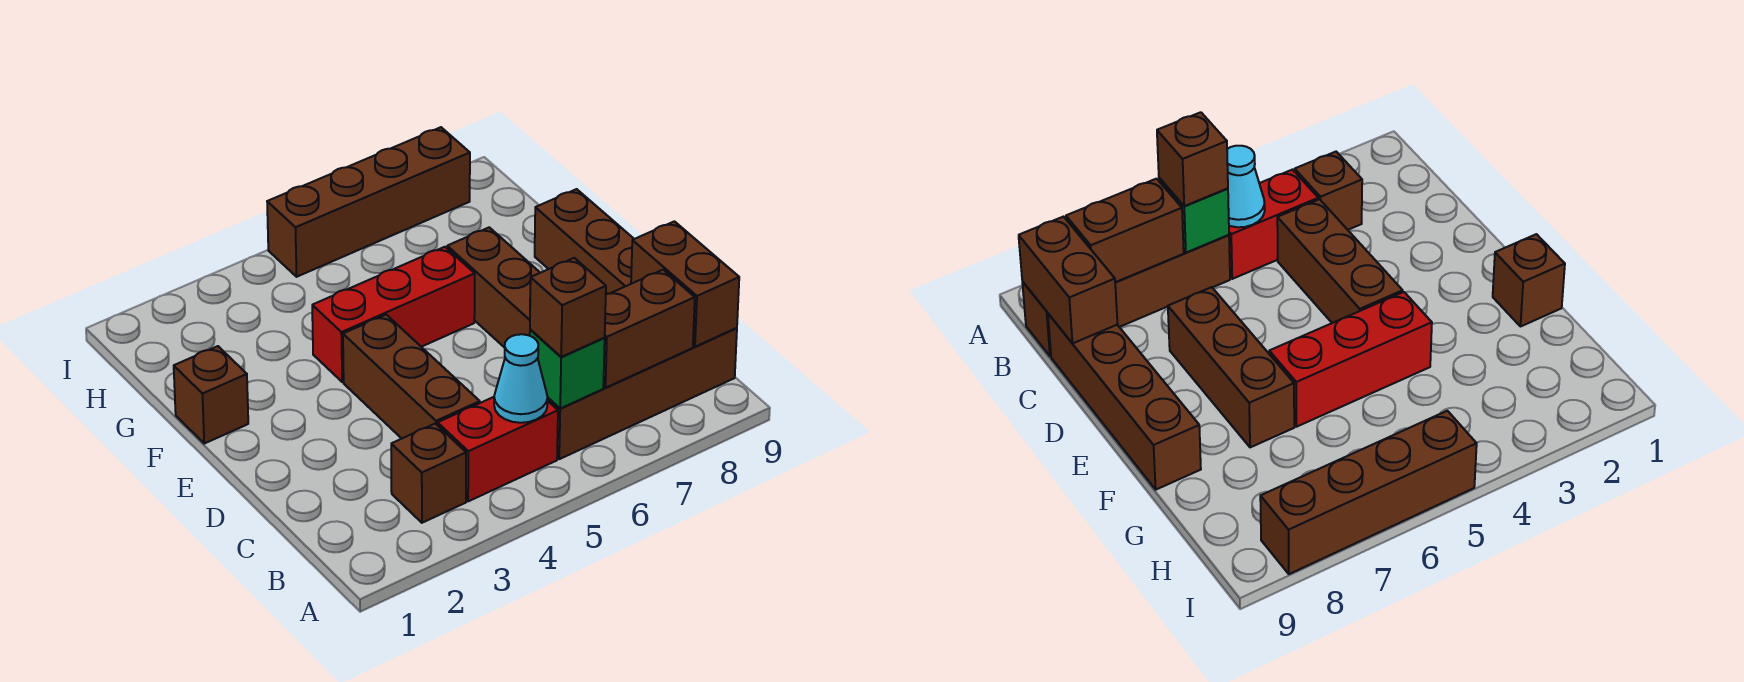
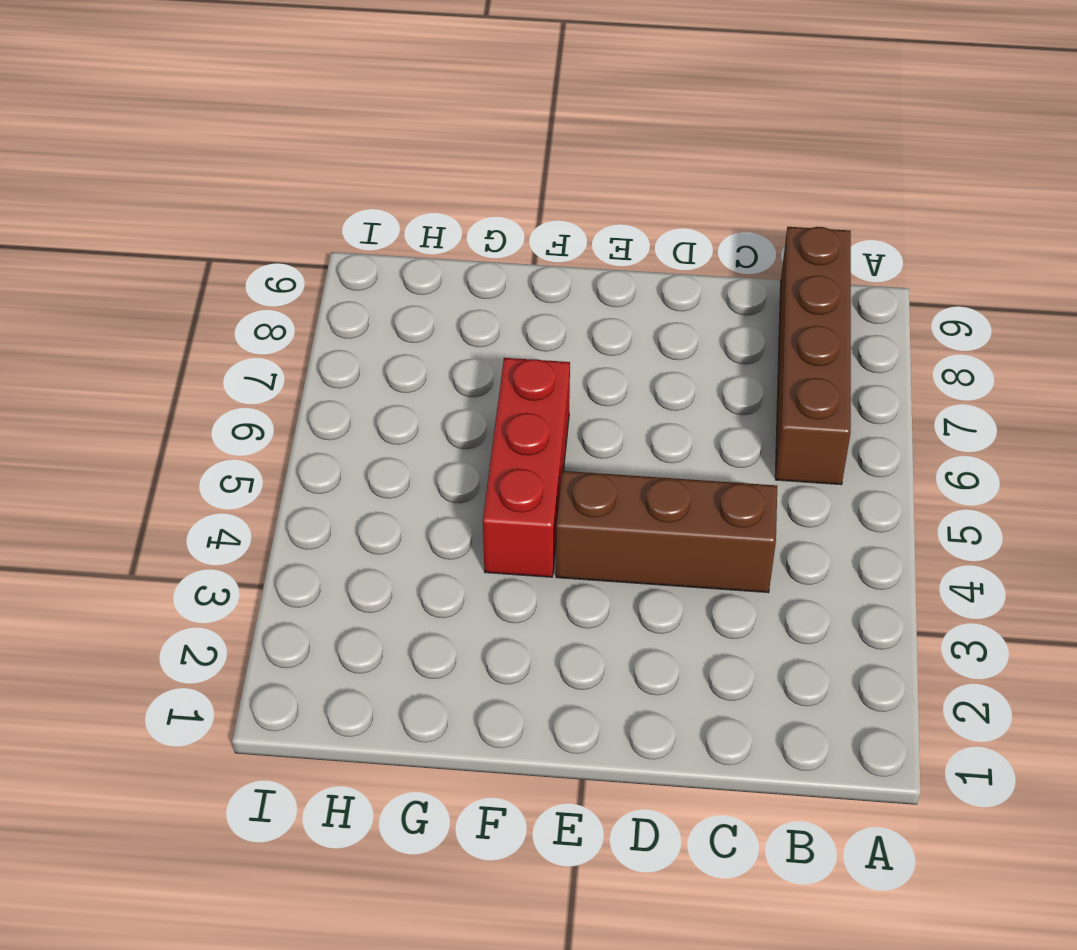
none -> brown 1x1 brick [391,424,466,523]
none -> red 1x2 brick [438,397,558,501]
none -> brown 1x4 brick [535,189,634,294]

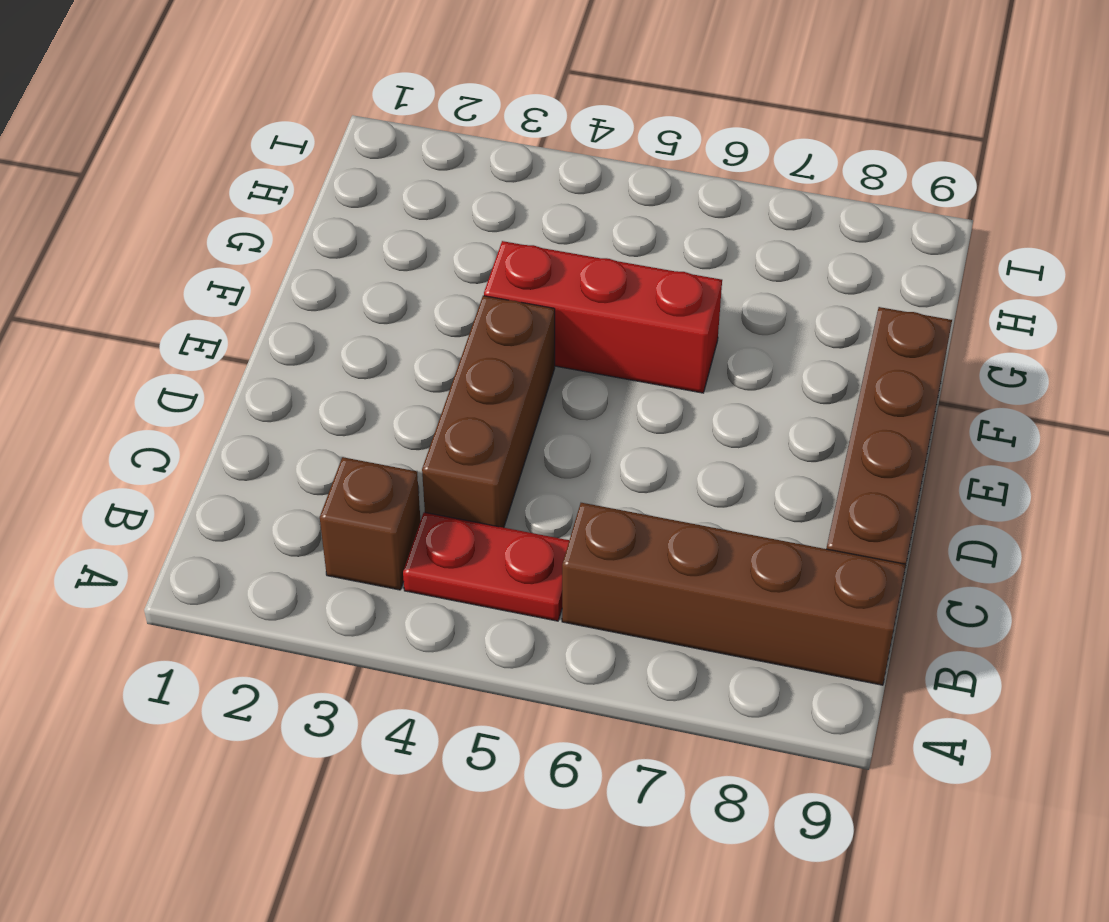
red 1x2 plate [403,512,569,621] -> red 1x2 brick [438,397,558,501]
none -> brown 1x3 brick [447,227,540,348]
none -> brown 1x1 brick [174,346,248,444]
none -> brown 1x4 brick [267,127,470,277]

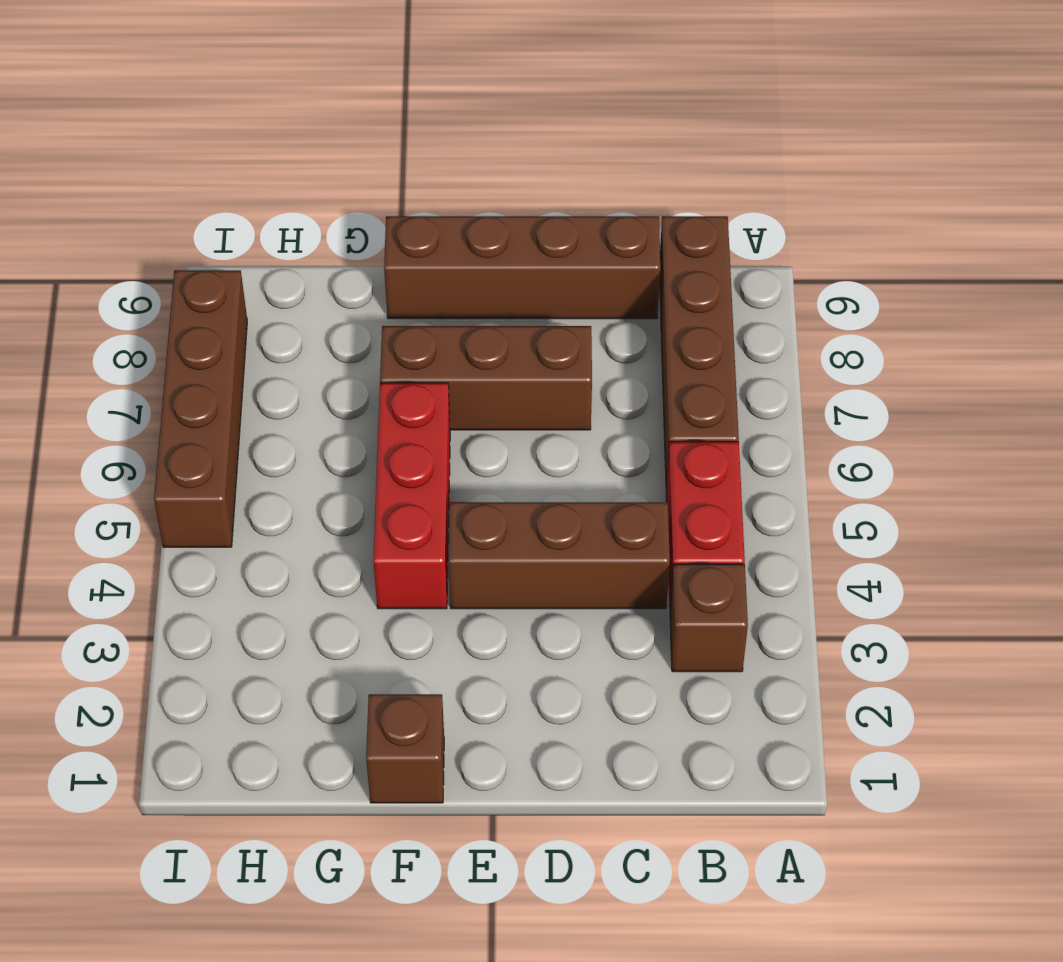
none -> cyan 1x1 cone [494,334,548,423]
none -> green 1x1 brick [530,329,605,408]
none -> brown 1x2 brick [603,270,695,388]

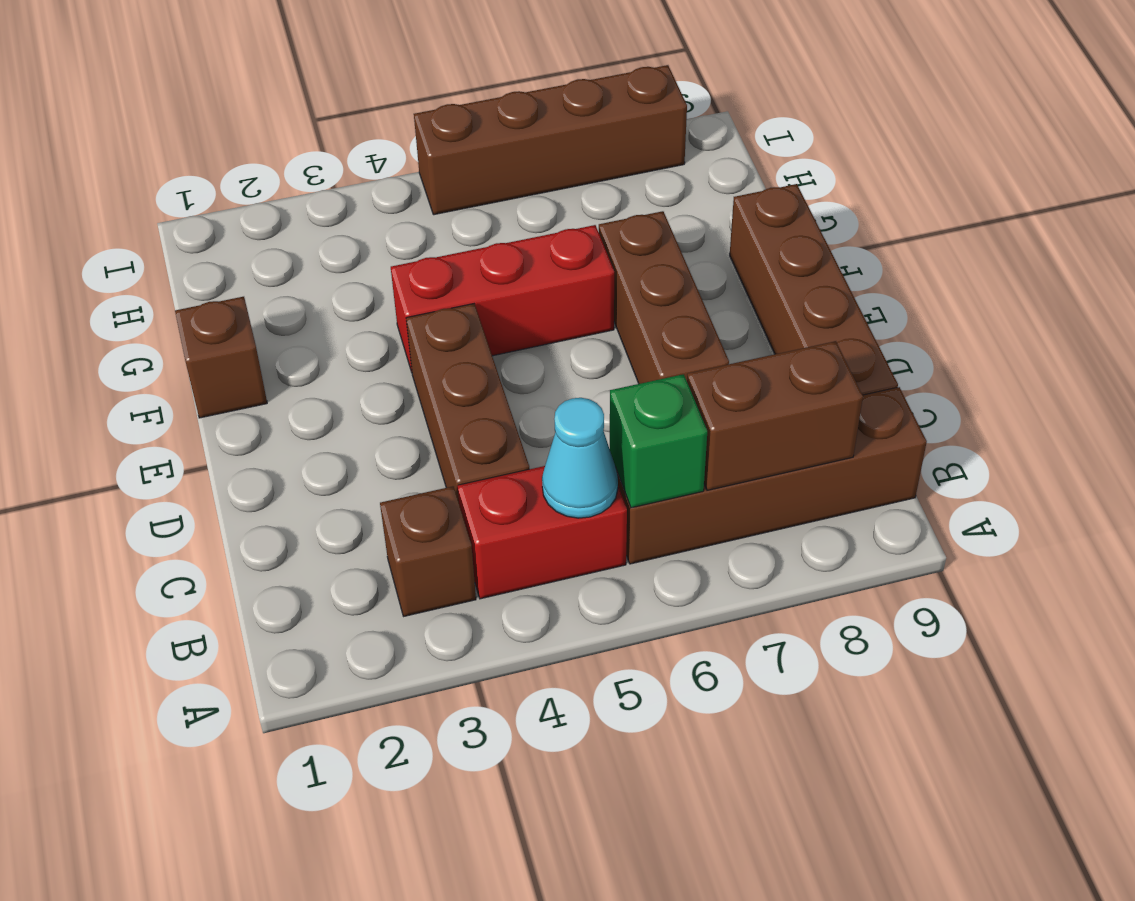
none -> brown 1x2 brick [631,221,739,347]
none -> brown 1x1 brick [530,258,606,357]

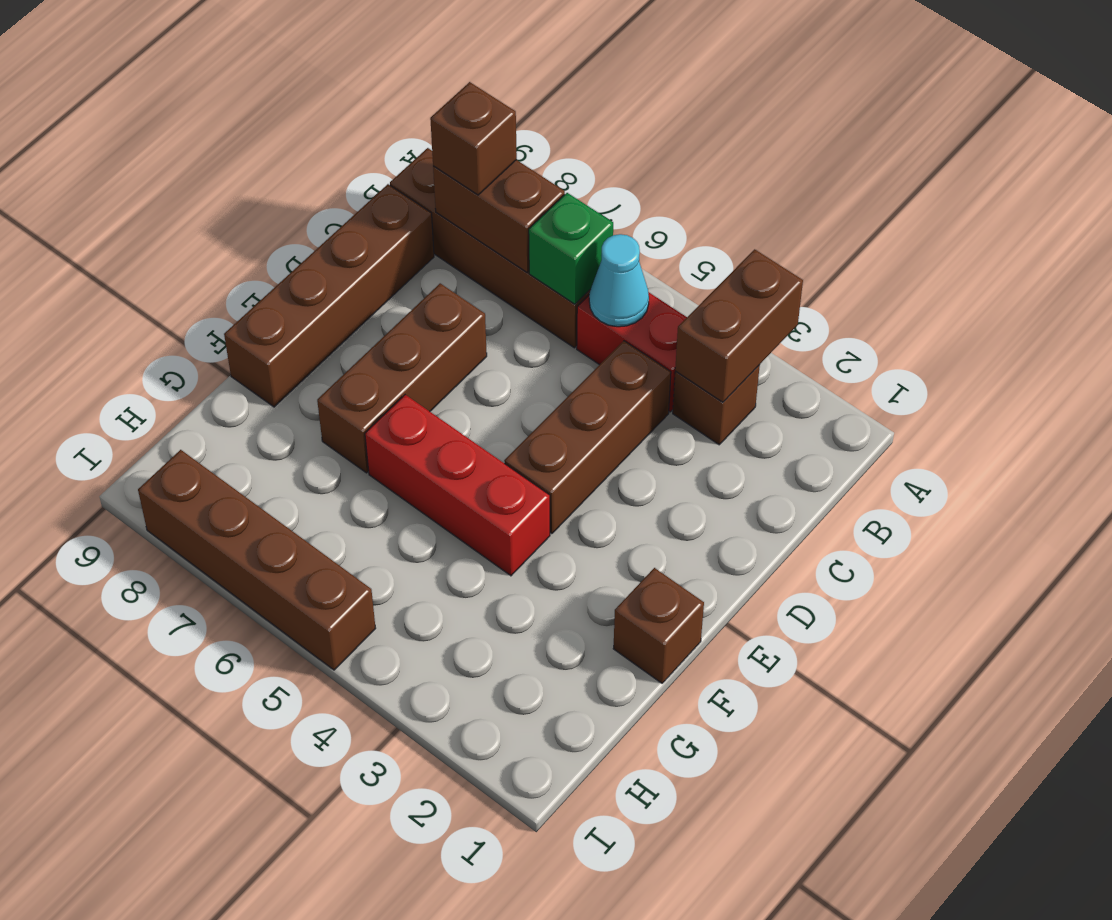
brown 1x2 brick [675,249,803,402] -> brown 1x2 brick moved to [631,221,739,347]
brown 1x1 brick [430,82,517,195] -> brown 1x1 brick moved to [530,258,606,357]

